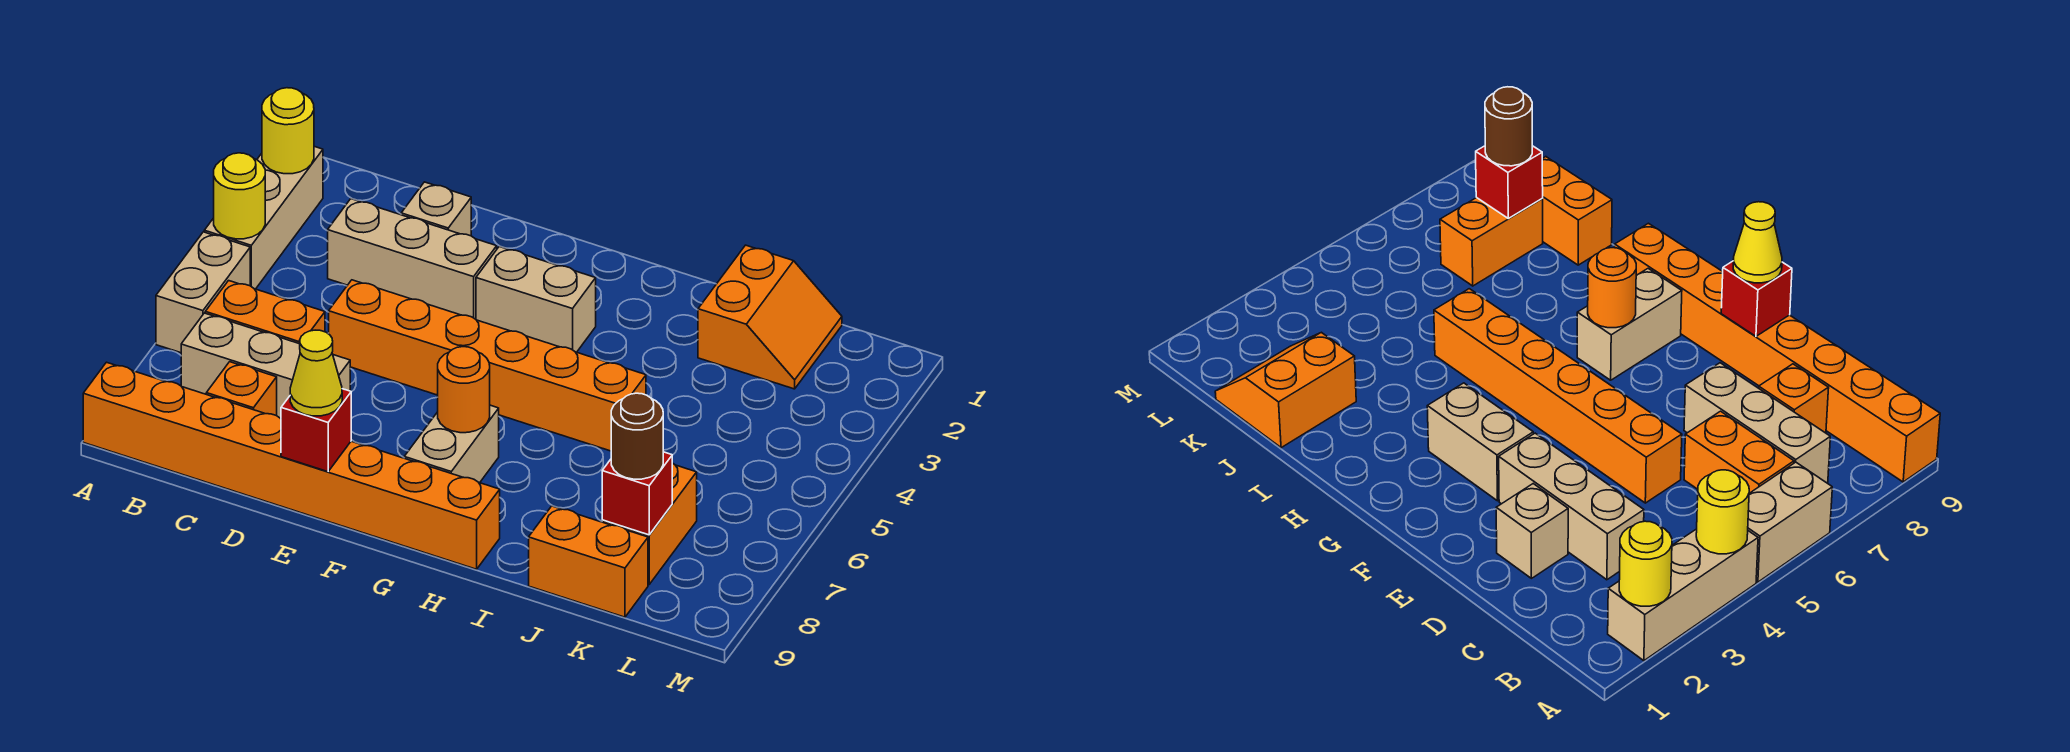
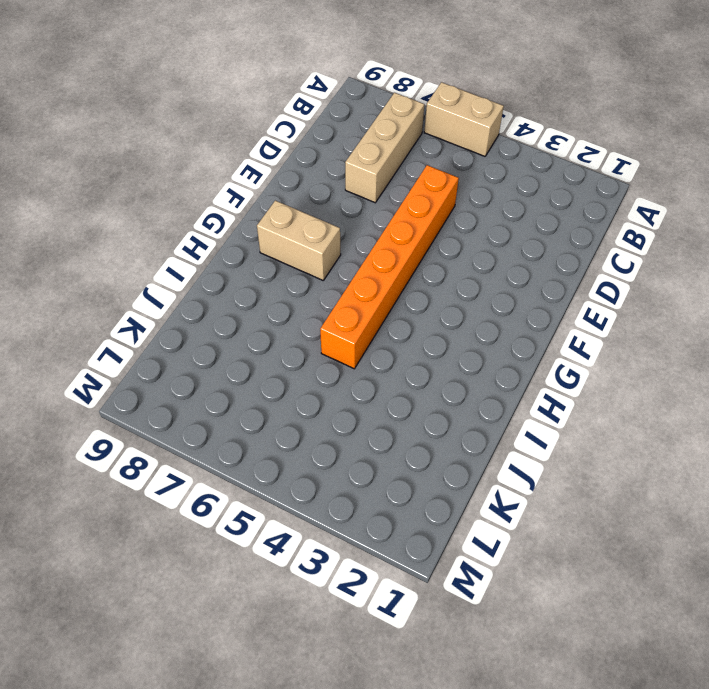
none -> tan 1x3 brick [204,146,323,289]
none -> orange 1x8 brick [83,362,500,569]
none -> orange 1x2 brick [205,281,325,344]

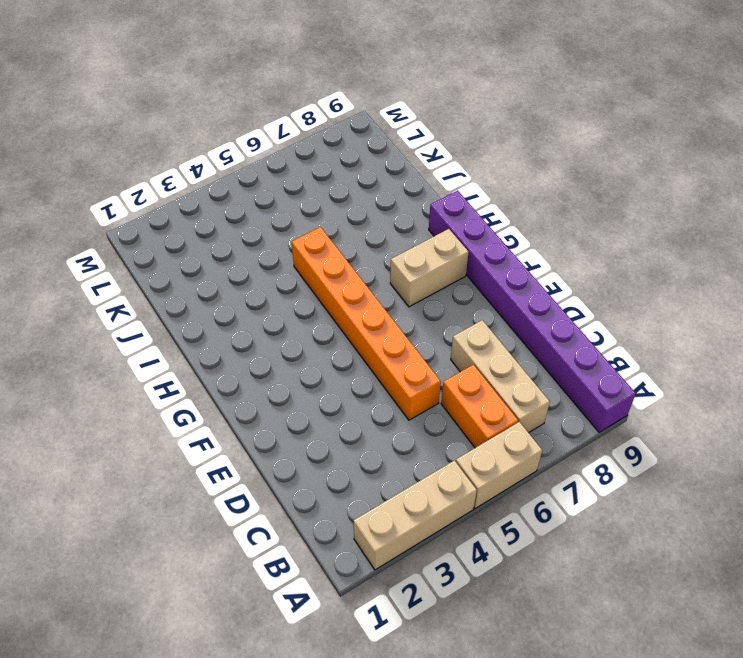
purple 1x8 brick [429,191,636,432] -> orange 1x8 brick [83,362,500,569]
none -> tan 1x3 brick [328,199,497,319]
none -> orange 1x1 brick [206,362,277,416]
none -> tan 1x1 brick [401,182,471,236]

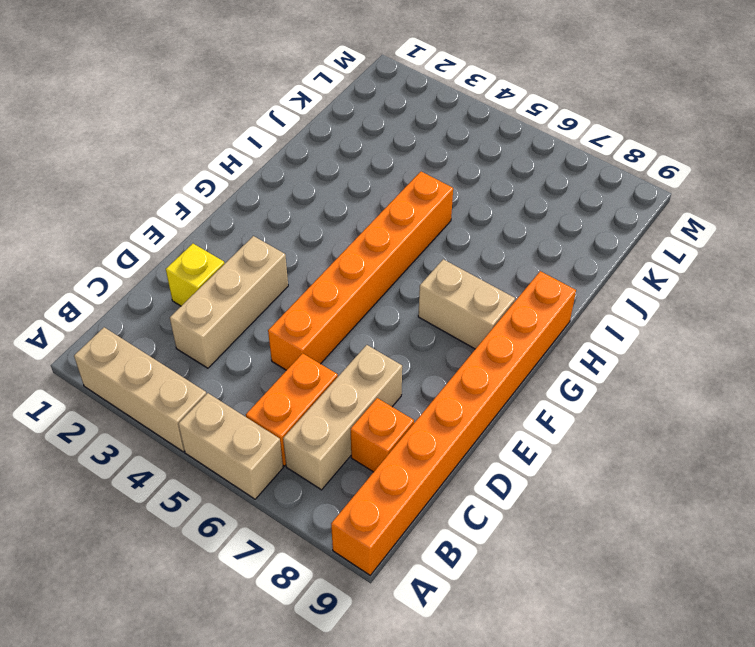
yellow 1x1 brick [166,244,225,306] -> tan 1x1 brick [401,182,471,236]
none -> tan 1x2 brick [476,247,596,352]
none -> orange 2x2 slope [698,245,842,389]
none -> orange 1x2 brick [529,506,648,617]

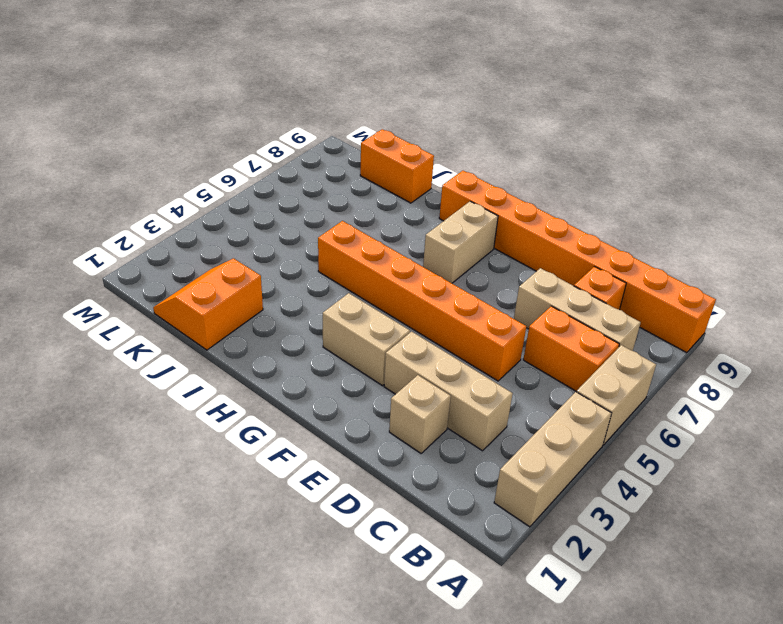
none -> orange 1x2 brick [602,463,697,584]
none -> yellow 1x1 round brick [262,88,314,174]
none -> yellow 1x1 round brick [214,153,265,239]

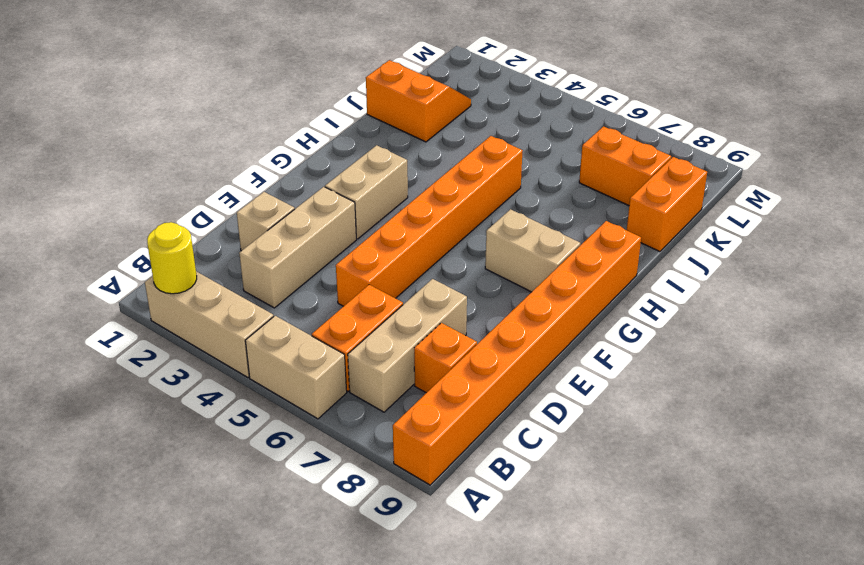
none -> yellow 1x1 round brick [214,153,265,239]
none -> red 1x1 brick [281,389,351,472]
none -> orange 1x1 round brick [438,347,490,433]

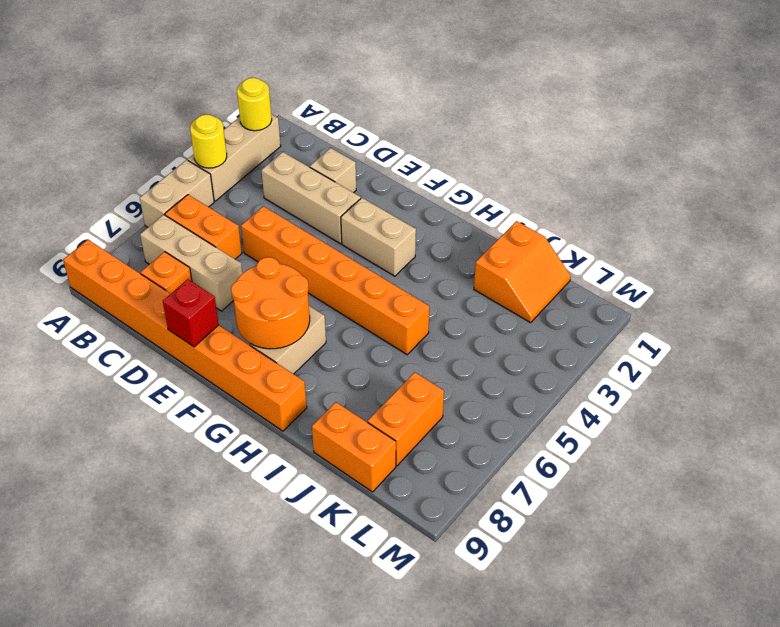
orange 2x2 round brick [231,257,310,349] -> orange 1x1 round brick [438,347,490,433]
none -> red 1x1 brick [602,452,672,535]
none -> yellow 1x1 cone [290,330,342,416]
none -> brown 1x1 round brick [611,393,663,479]

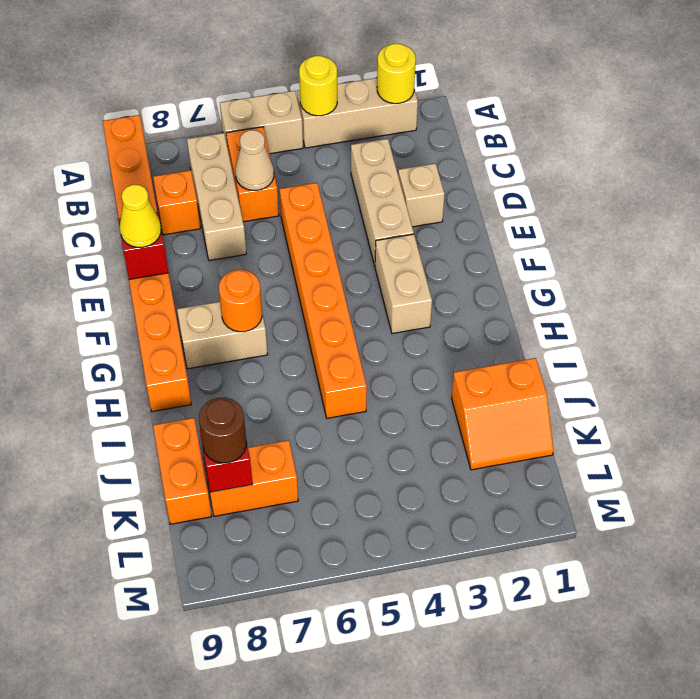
tan 1x1 cone [235,130,274,190] -> none

